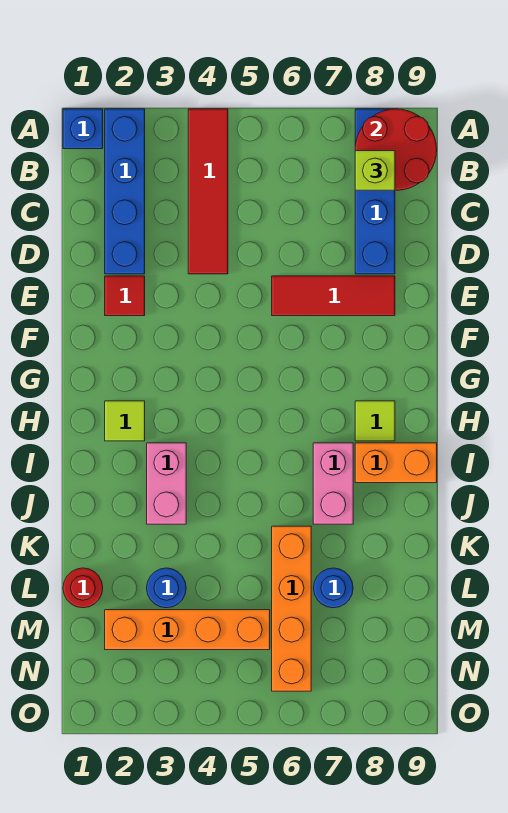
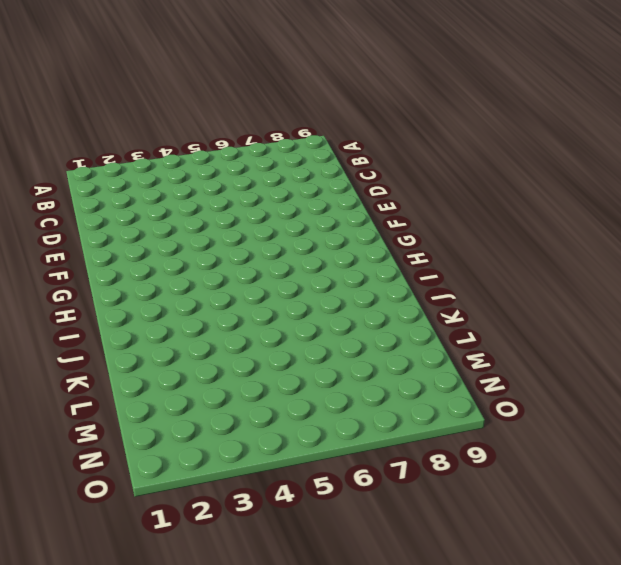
none -> blue 1x1 brick [63,109,103,149]
none -> blue 1x4 brick [105,109,145,274]
none -> red 1x4 tile [188,109,228,274]

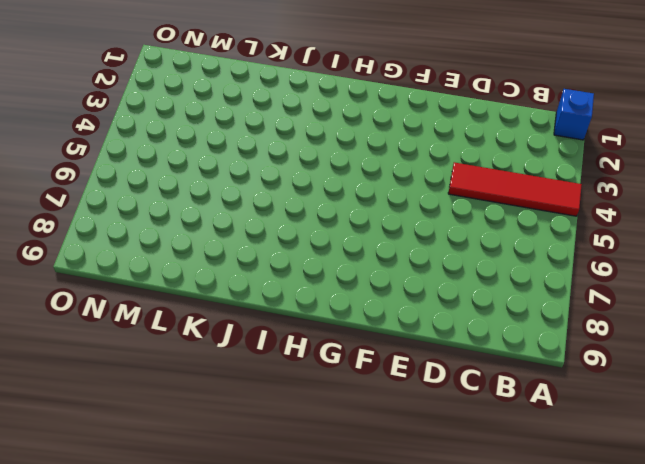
none -> blue 1x4 brick [105,109,145,274]
none -> blue 1x4 brick [355,109,395,274]
none -> red 1x1 tile [105,276,145,316]

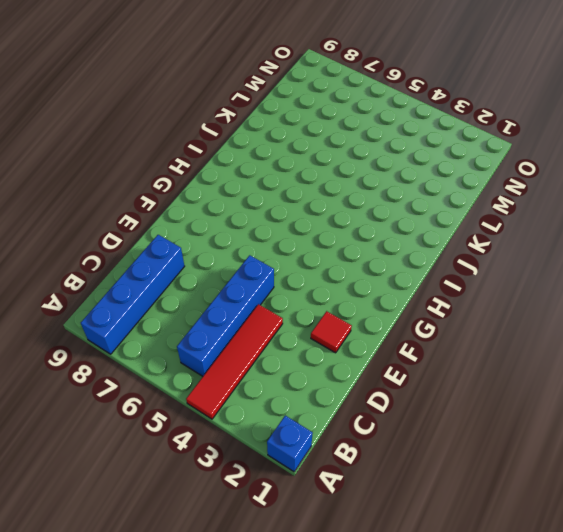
blue 1x4 brick [177,255,274,376] -> blue 1x4 brick moved to [105,109,145,274]
none -> red 1x3 tile [272,276,395,316]
none -> lime 1x1 tile [105,401,145,441]
none -> lime 1x1 tile [355,401,395,441]

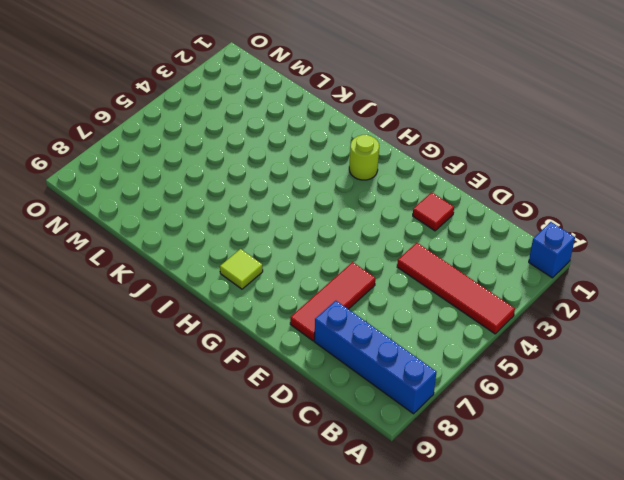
lime 1x1 round brick [349,135,379,180] -> lime 1x1 tile [105,401,145,441]
none -> blue 1x4 brick [105,109,145,274]
none -> pink 1x2 brick [147,443,186,524]
none -> pink 1x2 brick [313,443,353,524]

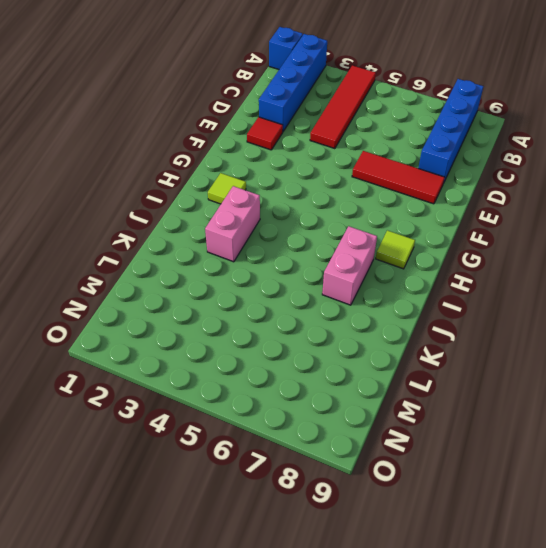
none -> orange 1x2 brick [355,443,437,483]
none -> orange 1x4 brick [272,526,311,691]
none -> red 1x1 round brick [63,568,103,608]

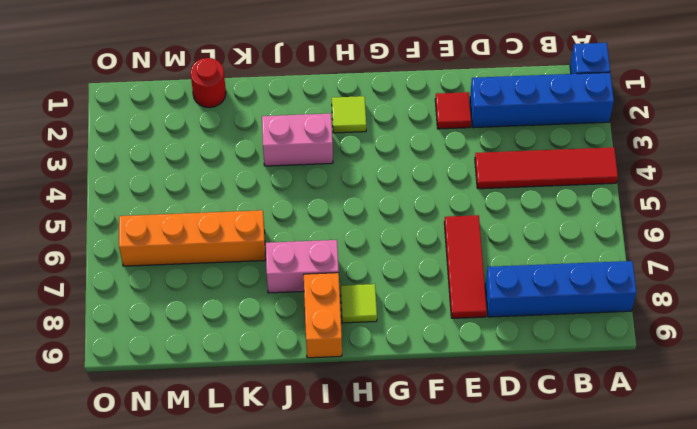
none -> blue 1x1 round brick [147,568,186,608]
none -> blue 1x1 round brick [314,568,353,608]
none -> orange 1x4 brick [105,610,270,650]

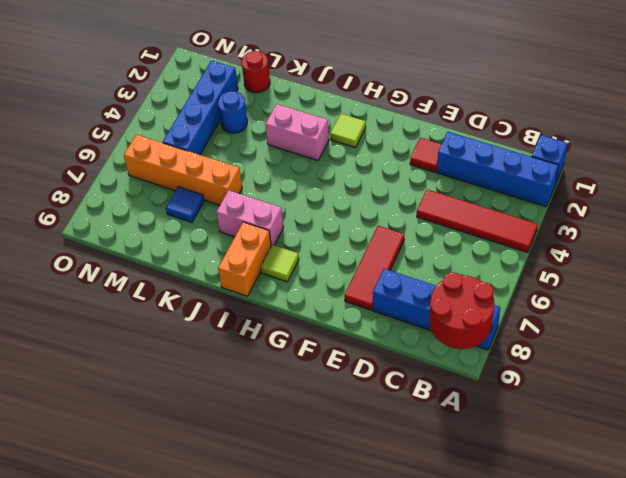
blue 1x1 tile [166,187,204,222] -> blue 1x1 round brick [314,568,353,608]
blue 1x4 brick [163,60,238,155] -> orange 1x4 brick [105,610,270,650]
none -> lime 1x1 brick [355,151,395,190]

